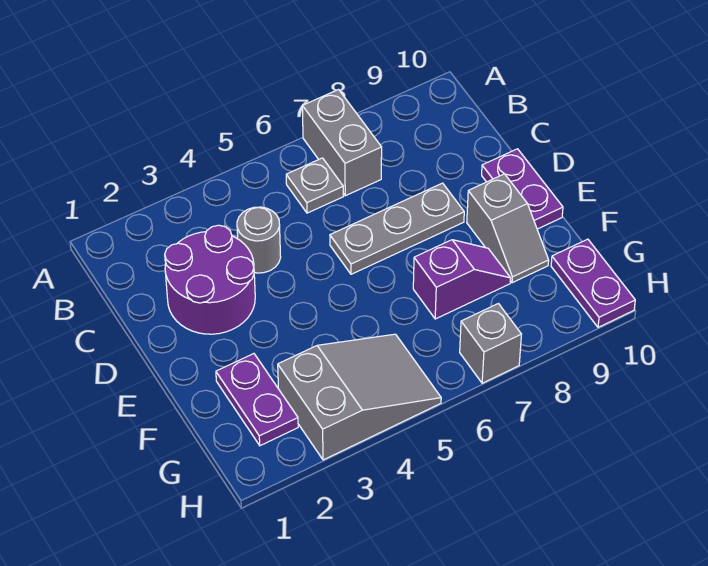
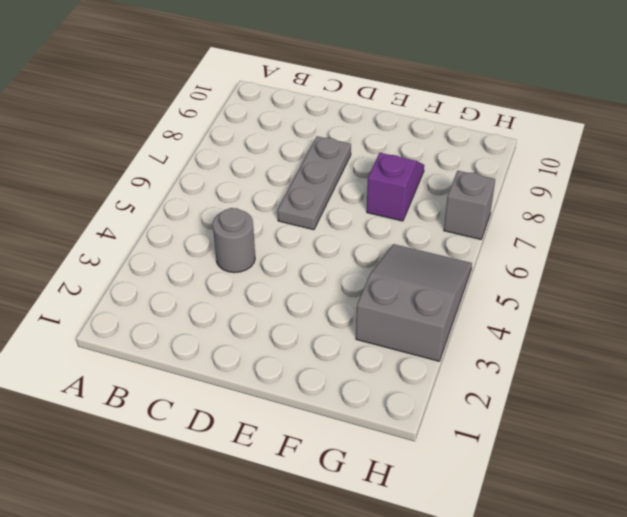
none -> grey 1x2 brick [302,90,382,196]
none -> grey 1x1 plate [286,158,343,213]
none -> purple 2x2 round brick [165,225,255,334]

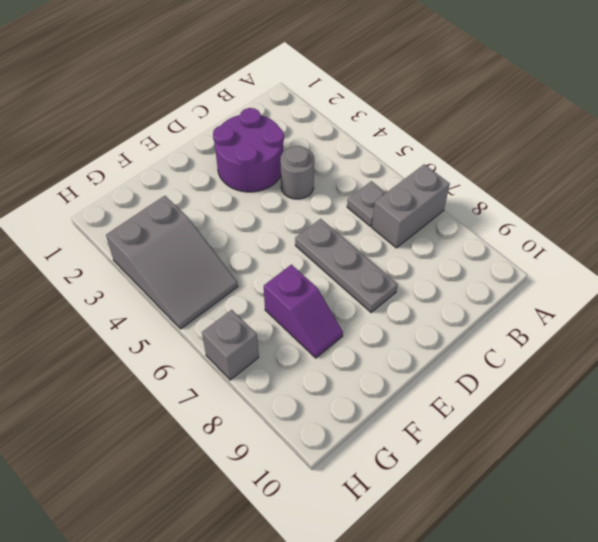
none -> purple 1x2 plate [482,149,563,229]
none -> grey 1x2 slope [467,174,549,283]
none -> purple 1x2 plate [216,354,298,446]

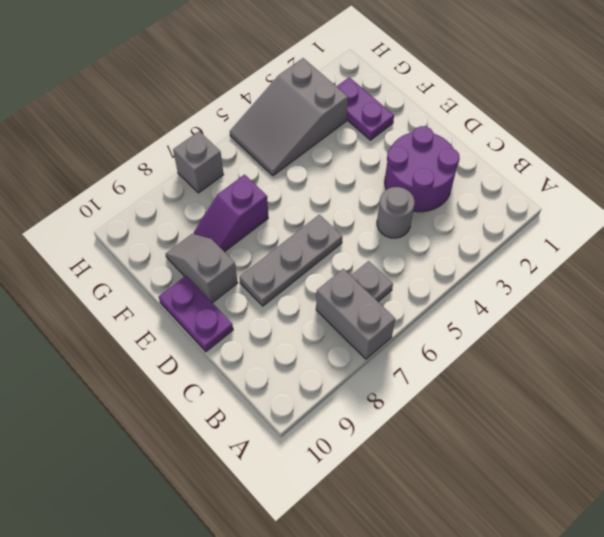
none -> purple 1x2 plate [551,239,635,327]

